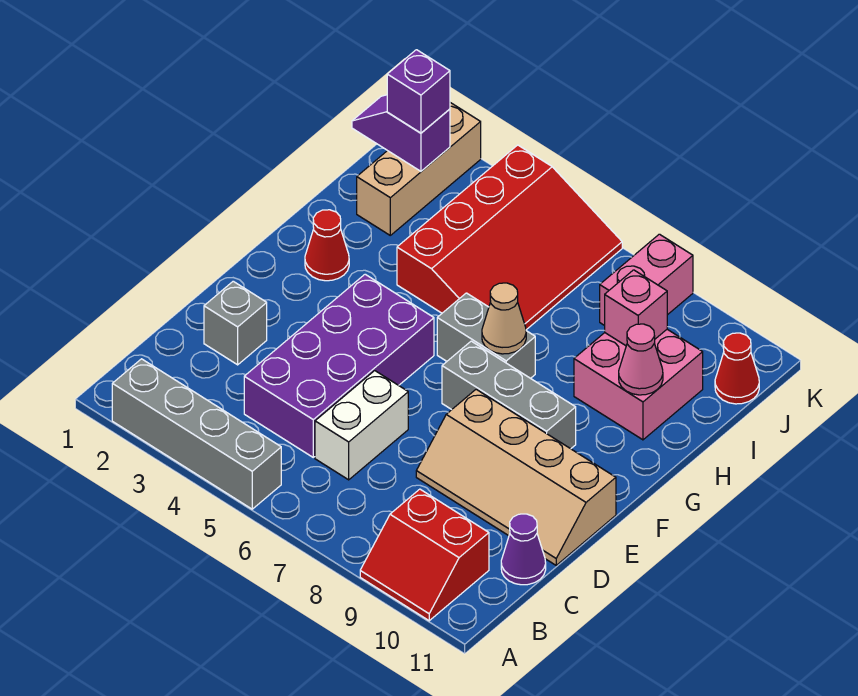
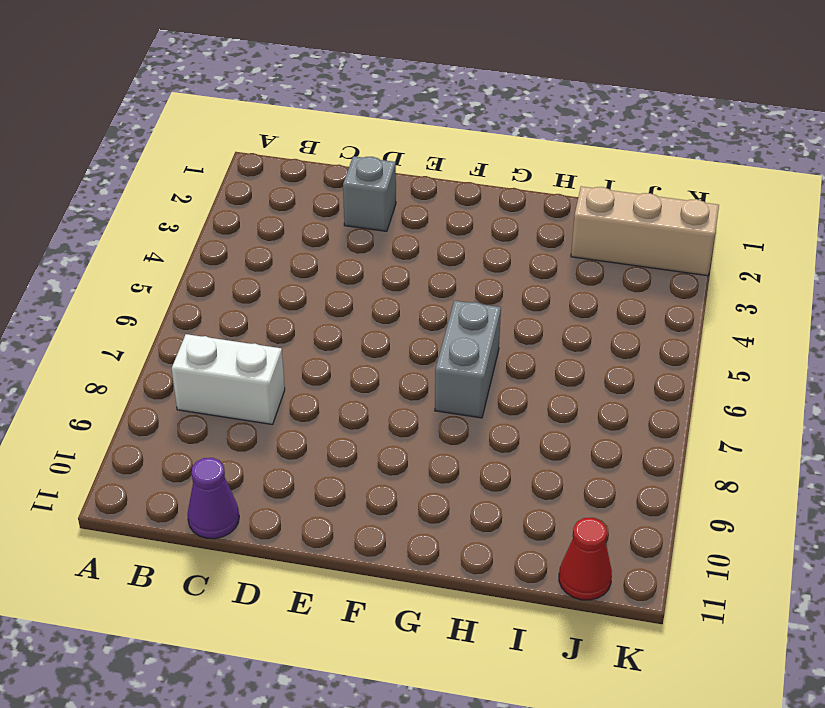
white 1x2 brick [172,334,285,424] -> white 1x2 brick moved to [315,371,408,480]
none -> grey 1x4 brick [112,359,281,509]
none -> red 2x2 slope [360,489,489,621]
none -> purple 2x4 brick [244,274,434,457]

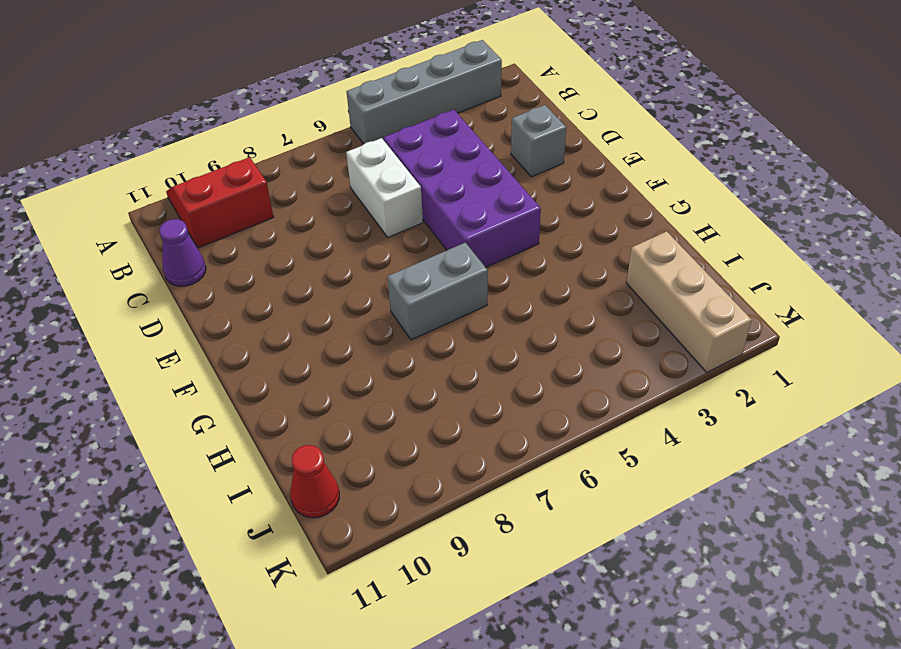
none -> tan 2x4 slope [416,389,616,565]
none -> grey 1x3 brick [442,341,576,449]
none -> red 1x1 cone [305,210,349,281]

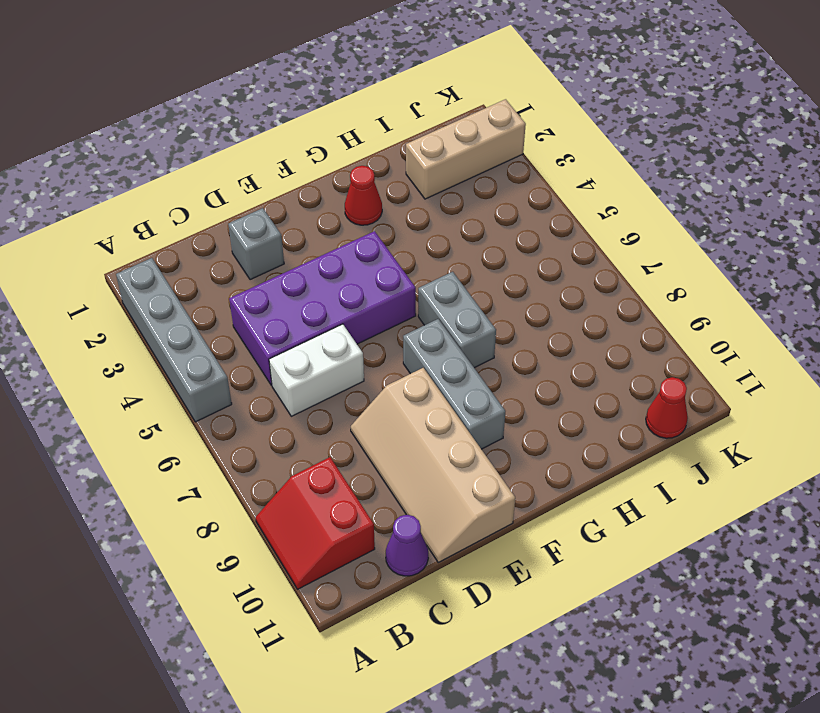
none -> red 3x4 slope [397,145,622,330]
none -> pink 2x2 brick [574,329,703,440]
none -> pink 1x2 brick [600,234,693,326]

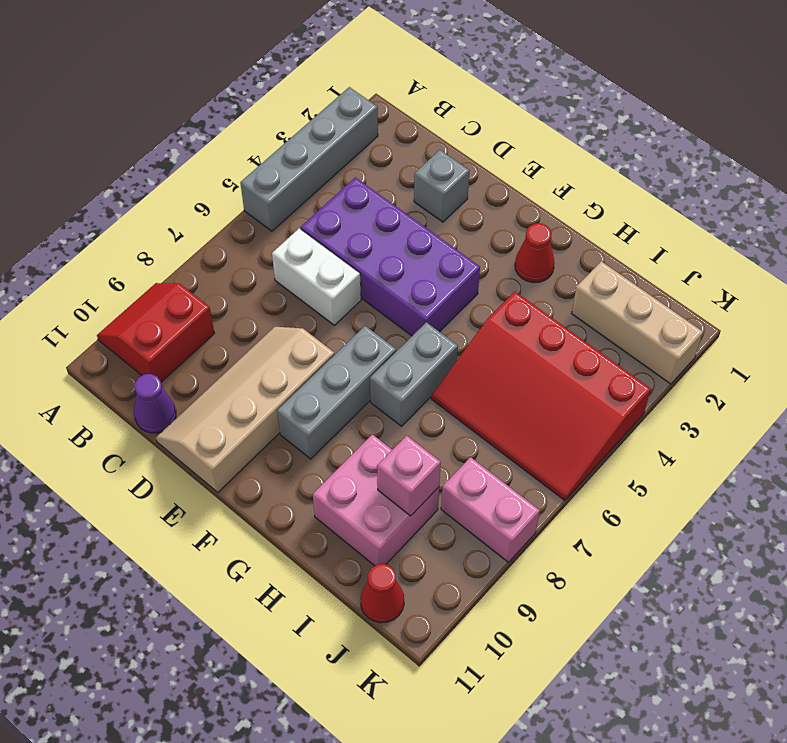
none -> tan 1x1 cone [482,283,526,354]
none -> pink 1x1 cone [619,324,663,395]
none -> purple 1x2 slope [352,95,450,171]

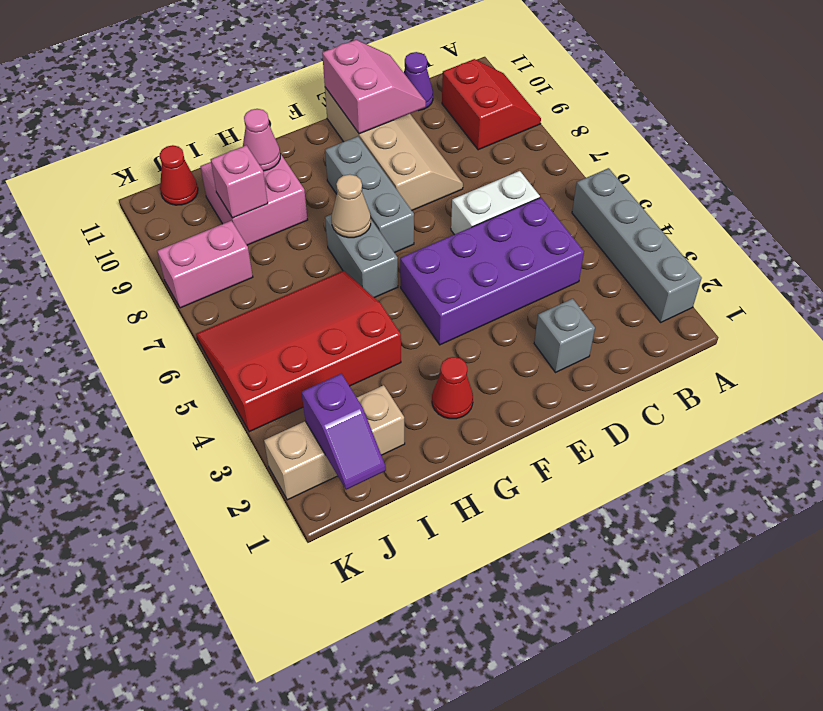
pink 2x2 slope [322,40,426,134] -> none
none -> purple 1x1 brick [387,50,450,133]

